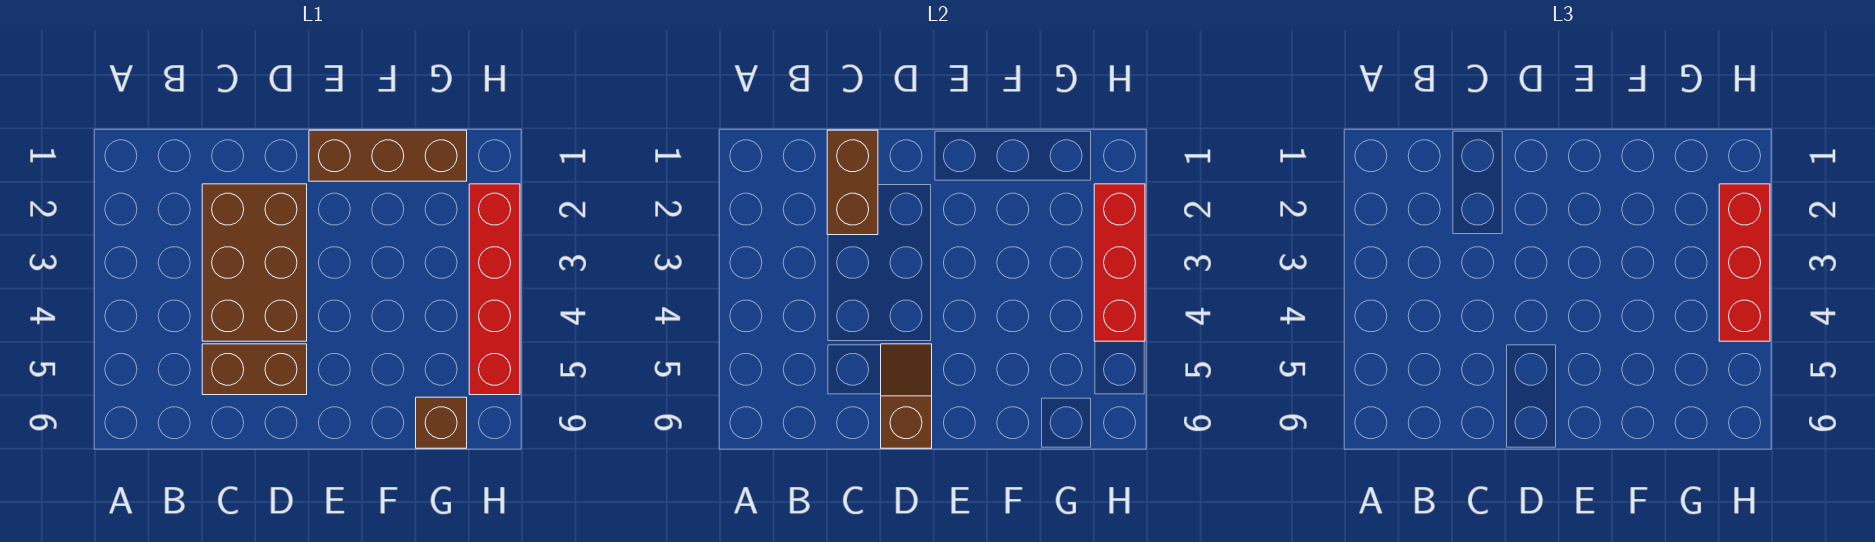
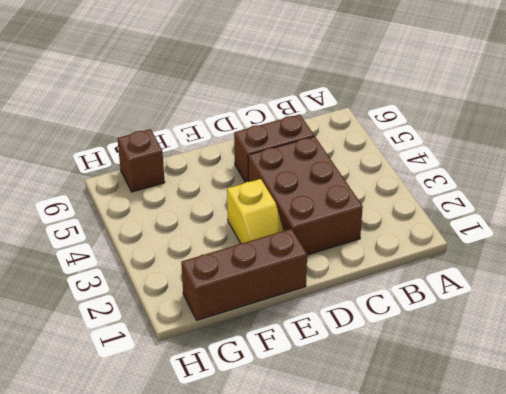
yellow 1x2 slope [227,179,284,243] -> none
none -> red 1x4 brick [469,184,520,395]
none -> brown 1x2 brick [827,130,878,235]

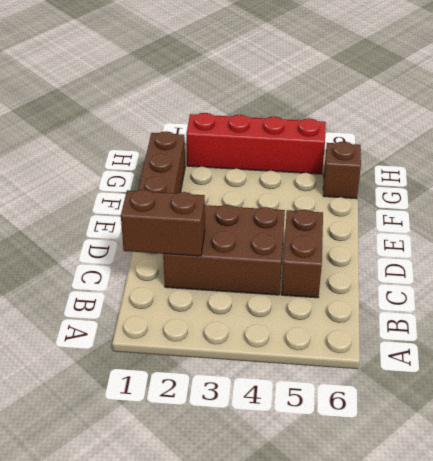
none -> brown 1x2 slope [881,344,932,448]
none -> red 1x3 brick [1094,184,1145,341]

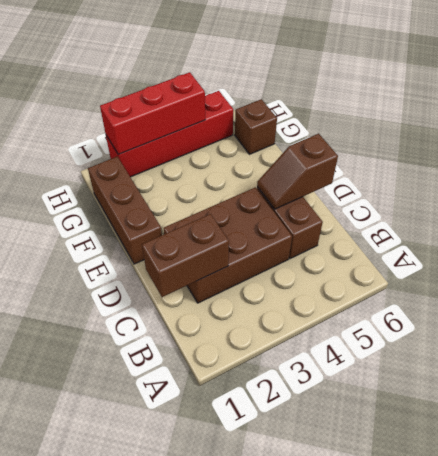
none -> red 1x3 brick [1719,184,1770,341]

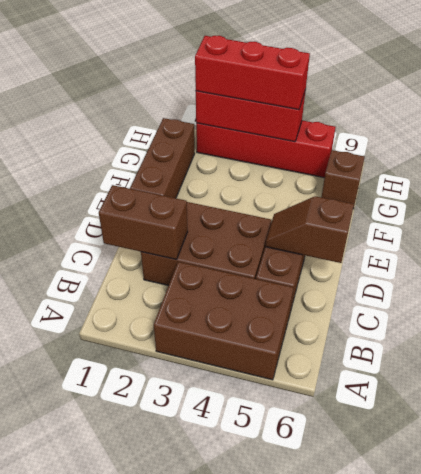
brown 2x3 brick [154,262,294,380] -> none

